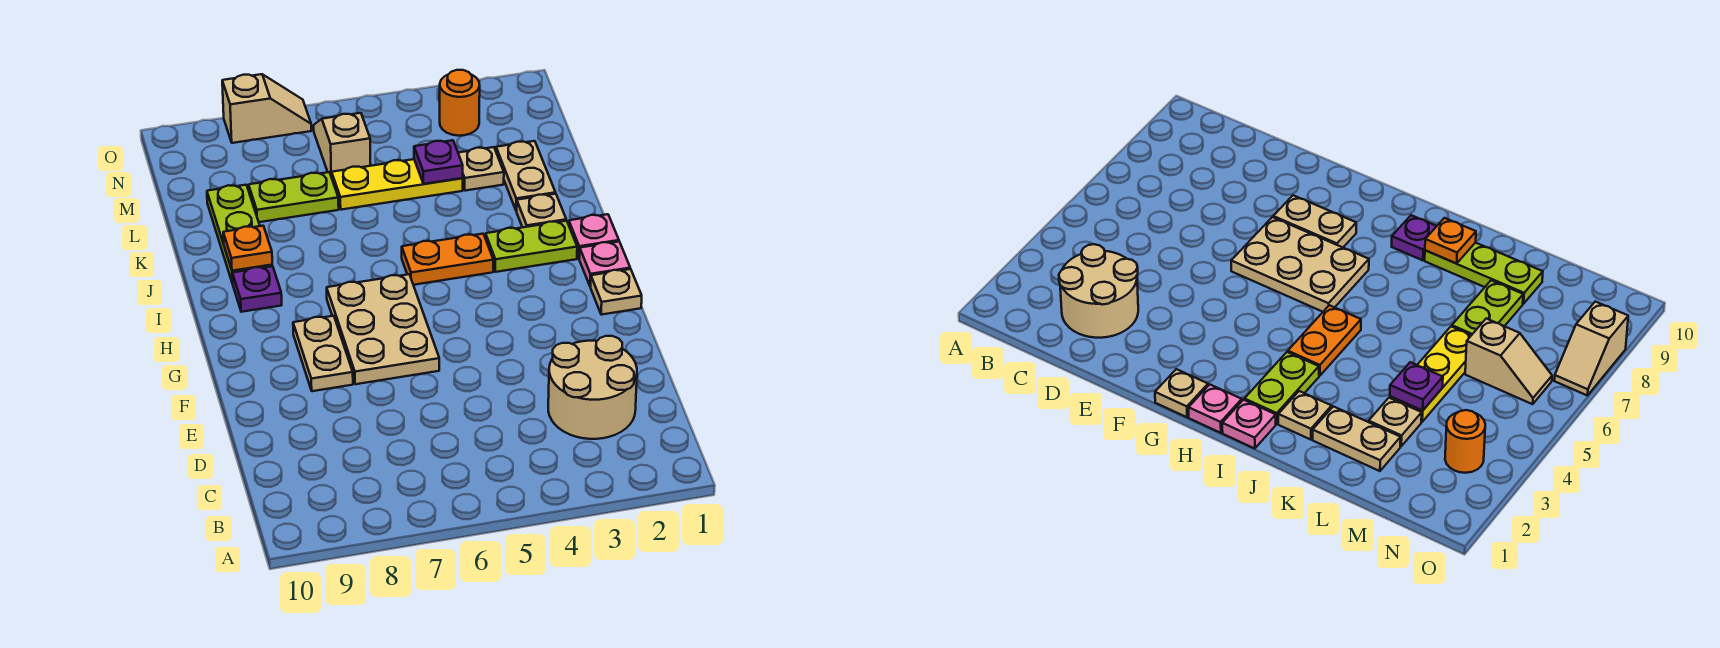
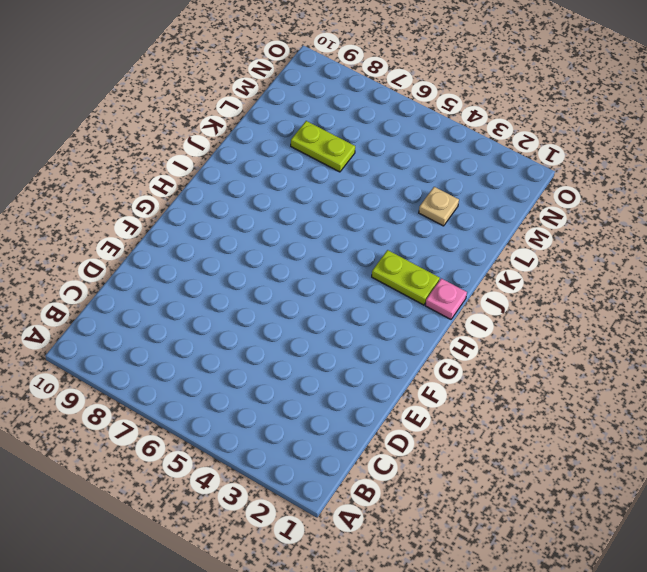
none -> tan 2x2 round brick [548,336,637,439]
none -> tan 2x3 plate [327,274,439,384]
none -> tan 1x2 plate [293,316,353,391]

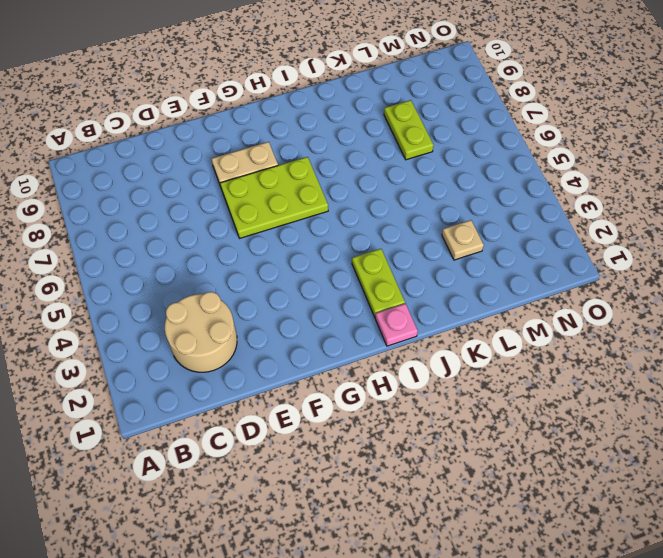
lime 2x3 plate [220,157,328,238] -> tan 2x3 plate [327,274,439,384]
none -> tan 1x1 plate [591,269,642,315]
none -> pink 1x1 plate [579,242,630,287]
none -> orange 1x2 plate [402,234,493,285]

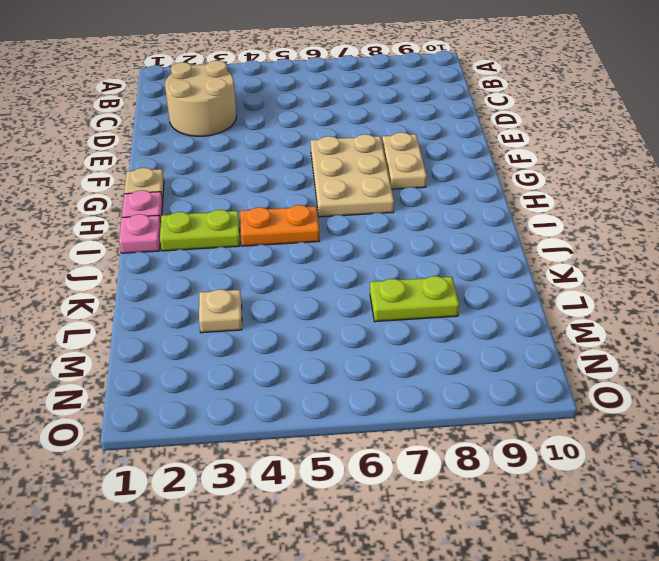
none -> purple 1x1 plate [232,266,282,312]
none -> tan 1x1 plate [517,194,566,227]
none -> lime 1x3 plate [207,185,272,284]

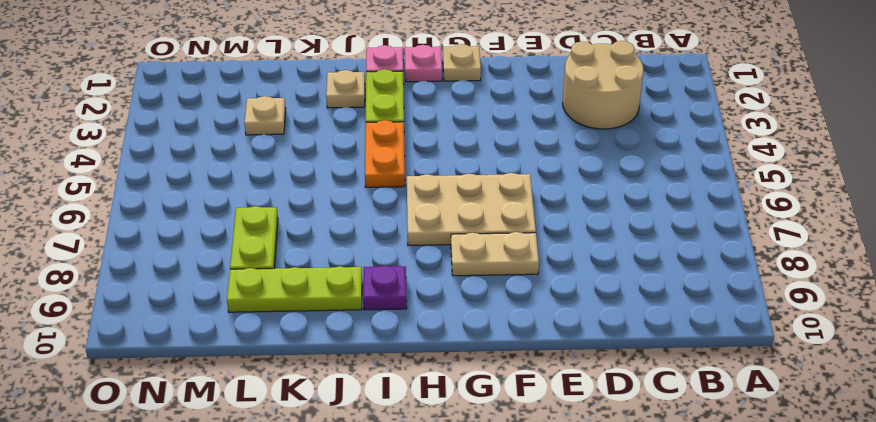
none -> tan 1x2 plate [496,141,556,211]
none -> yellow 1x3 plate [332,159,463,210]
none -> tan 1x2 slope [314,113,371,177]

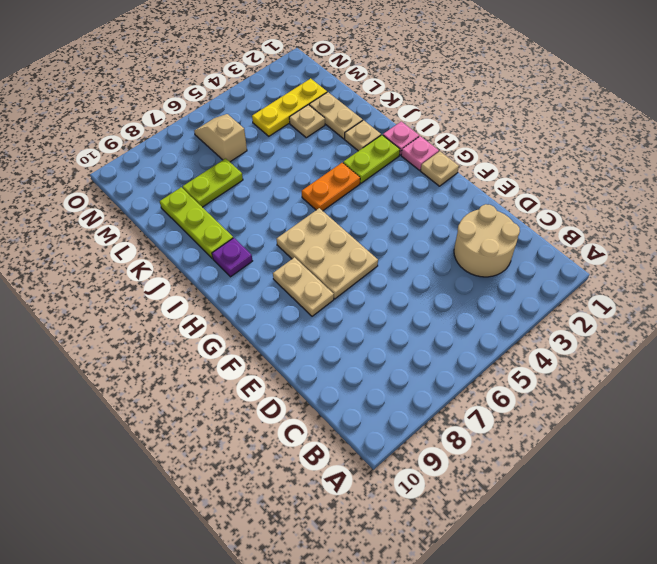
yellow 1x3 plate [252,78,327,136] -> yellow 1x3 plate moved to [332,159,463,210]
none -> orange 1x1 round brick [440,70,480,136]
none -> tan 1x2 slope [222,74,311,143]
none -> orange 1x1 plate [223,226,272,271]

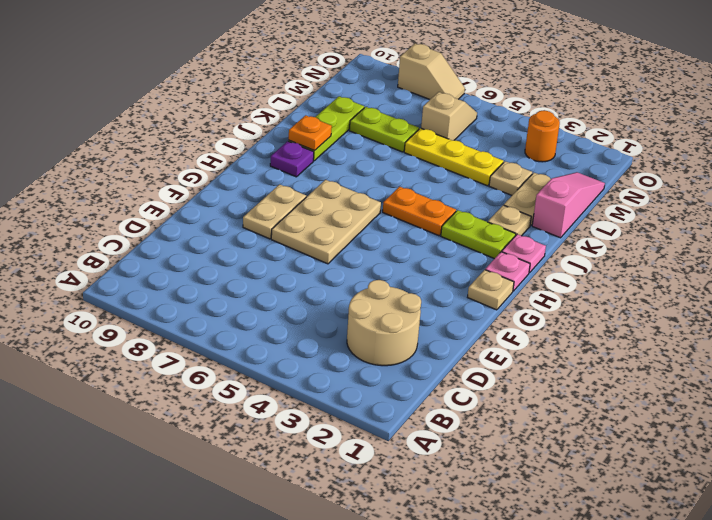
pink 1x3 slope [532,172,605,238] -> none
none -> purple 1x1 plate [414,140,463,184]

